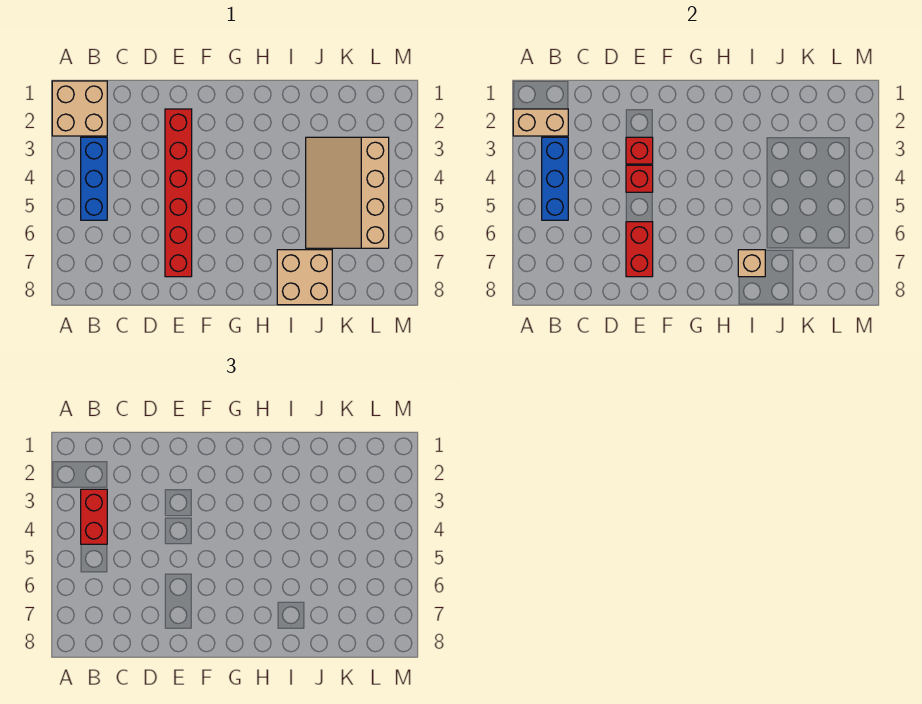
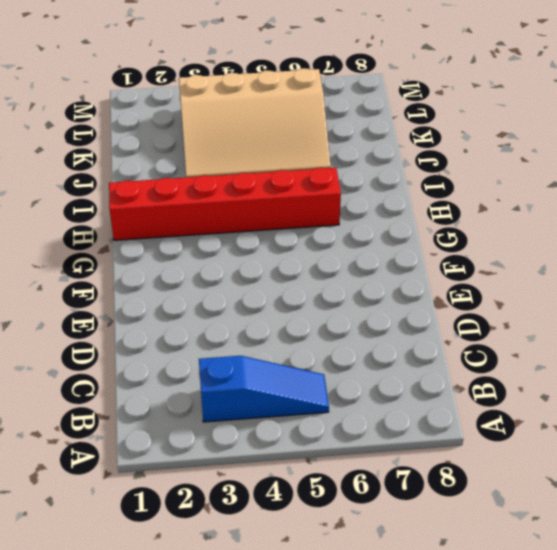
blue 1x3 slope [199,356,329,422] -> blue 1x3 brick [81,137,107,220]
red 1x6 brick [109,168,341,240] -> red 1x6 brick moved to [165,109,192,277]
none -> tan 2x2 brick [52,81,107,136]
none -> tan 2x2 brick [277,250,332,305]
none -> tan 1x2 brick [513,109,568,136]

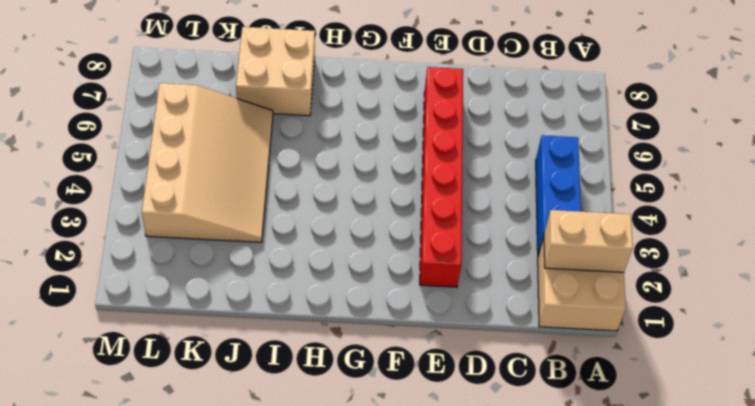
none -> blue 1x3 brick [542,137,568,220]
none -> red 1x1 brick [626,137,653,164]
none -> red 1x1 brick [626,165,653,192]

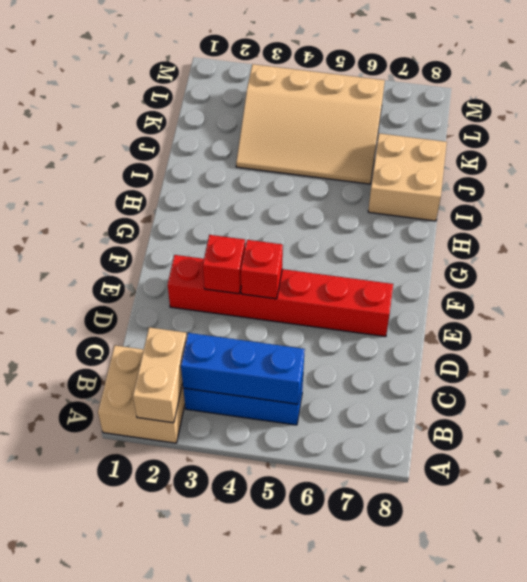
none -> red 1x2 brick [626,222,653,277]
none -> tan 1x1 brick [738,250,765,277]
none -> red 1x2 brick [81,489,107,544]

